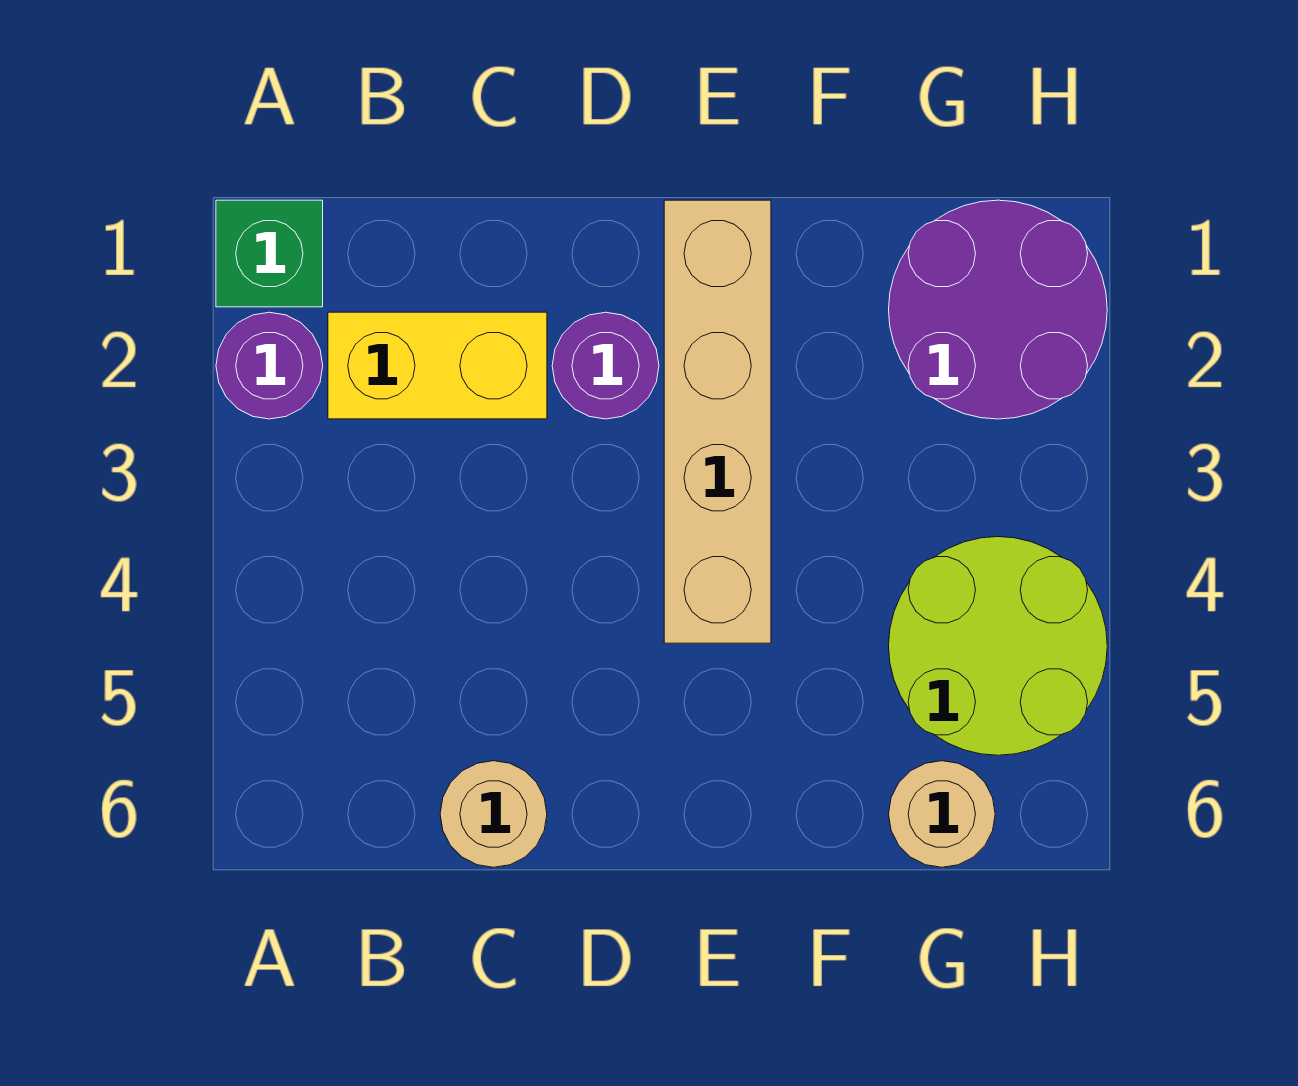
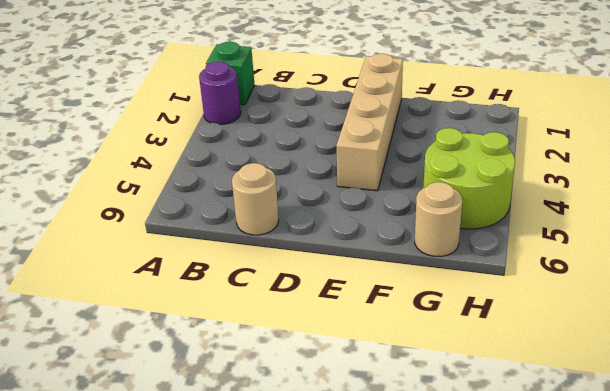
none -> yellow 1x2 brick [328,312,547,419]
none -> purple 1x1 round brick [552,312,659,419]

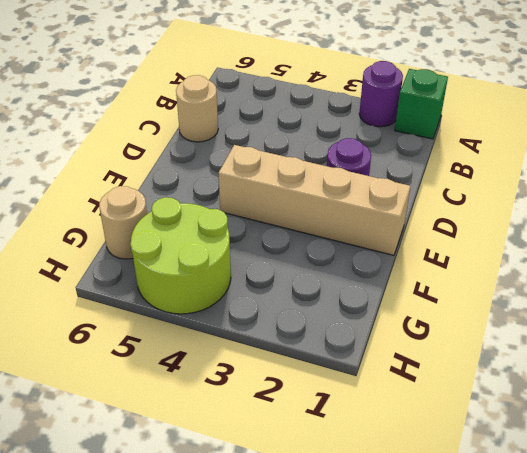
none -> yellow 1x2 brick [328,312,547,419]
none -> purple 2x2 round brick [889,200,1107,419]

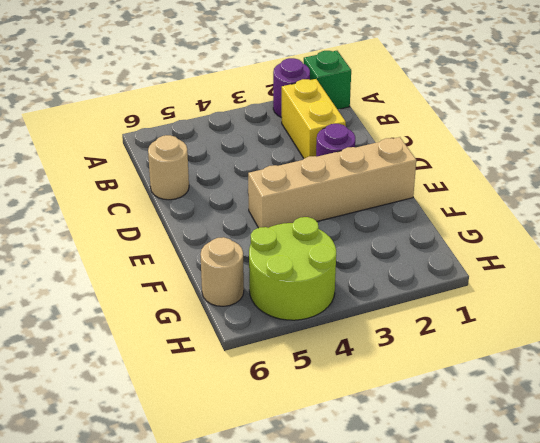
none -> purple 2x2 round brick [889,200,1107,419]

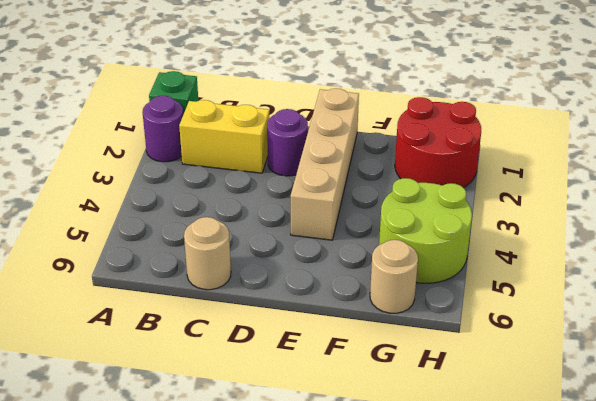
red 2x2 round brick [395,97,481,188] -> purple 2x2 round brick [889,200,1107,419]

